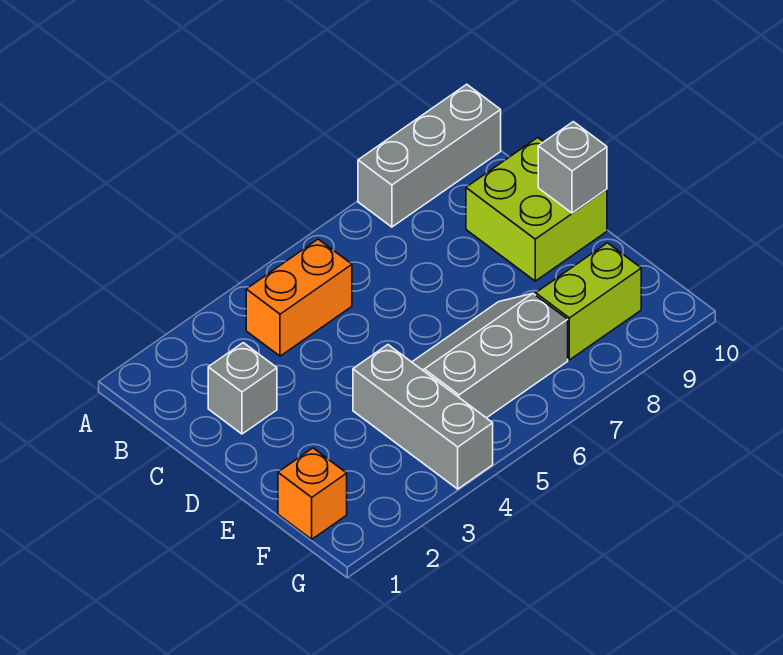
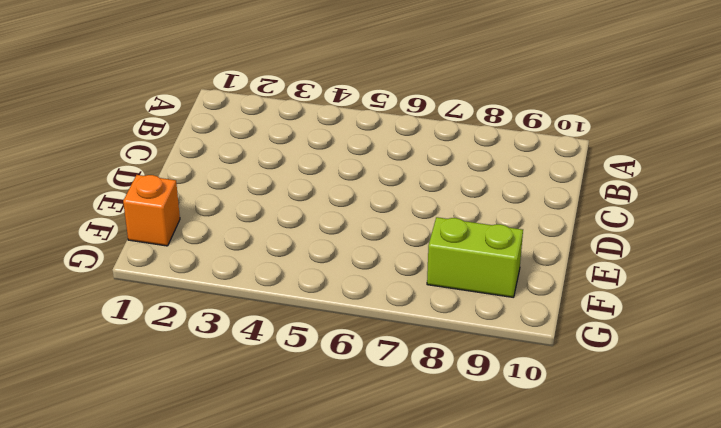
none -> grey 1x3 brick [358,84,501,227]
none -> orange 1x2 brick [246,239,352,356]

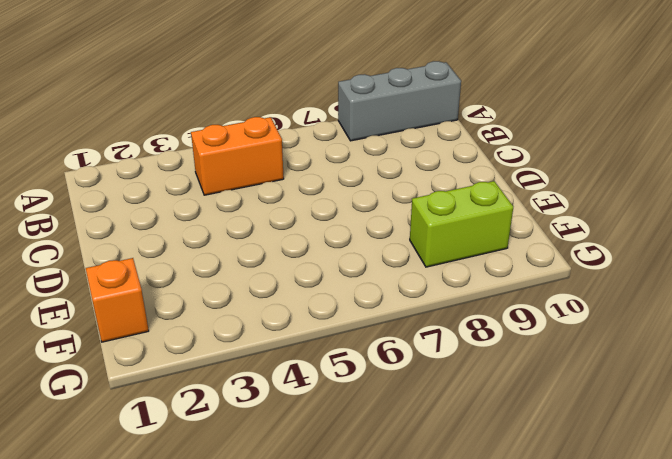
none -> grey 1x1 brick [208,343,277,434]
none -> lime 2x2 brick [466,138,607,281]

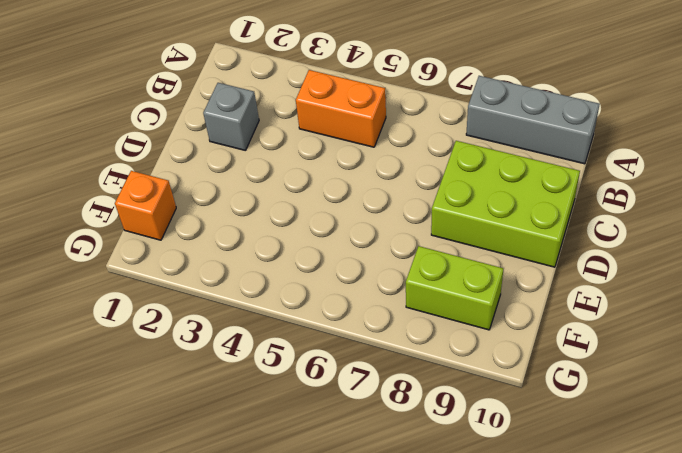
lime 2x3 brick [431,141,580,267] -> lime 2x2 brick [466,138,607,281]
none -> grey 1x3 brick [353,345,493,489]
none -> grey 2x3 slope [412,294,568,418]

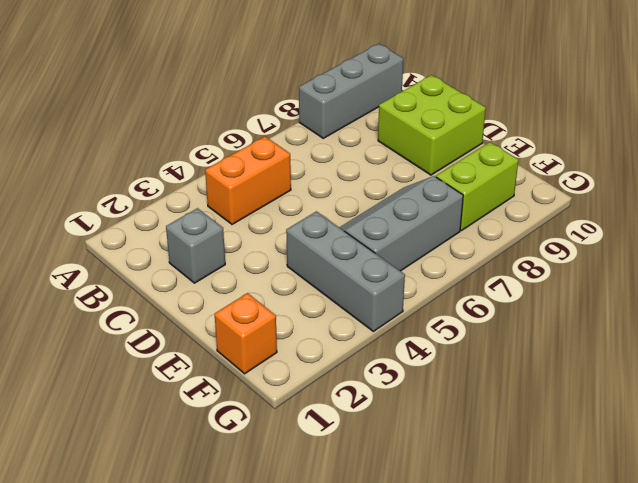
none -> grey 1x1 brick [538,122,607,213]

